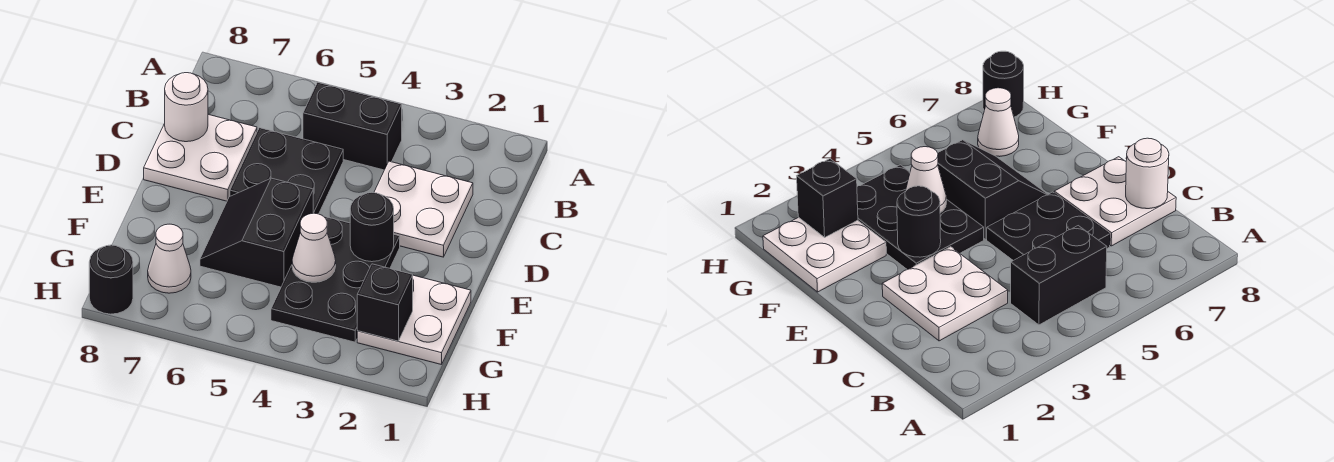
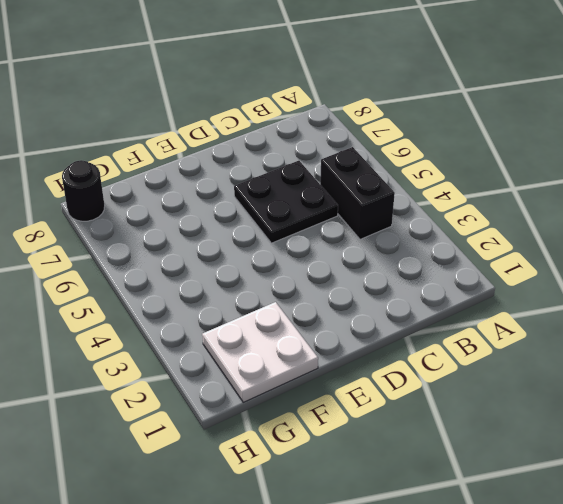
none -> white 2x2 plate [374,161,473,257]
none -> white 2x2 plate [144,114,257,201]
none -> black 2x3 plate [271,216,400,342]

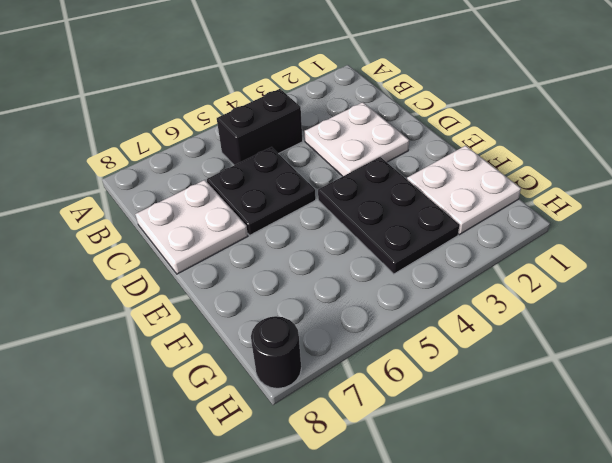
none -> black 2x2 slope [200,178,313,287]
none -> white 1x1 cone [148,224,191,293]
none -> white 1x1 round brick [165,73,208,142]

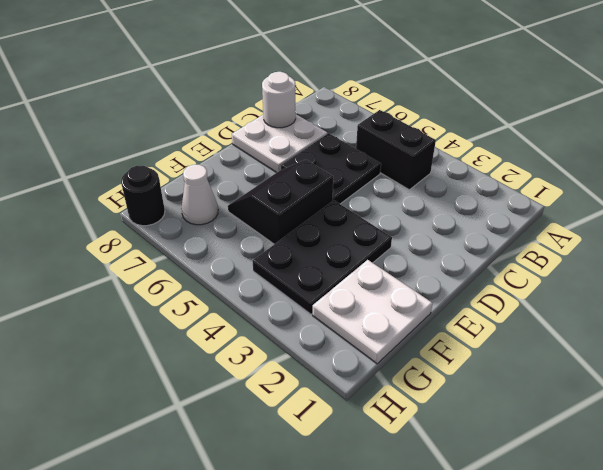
none -> white 2x2 plate [374,161,473,257]
none -> black 1x1 round brick [350,192,394,262]
none -> white 1x1 cone [292,213,336,282]

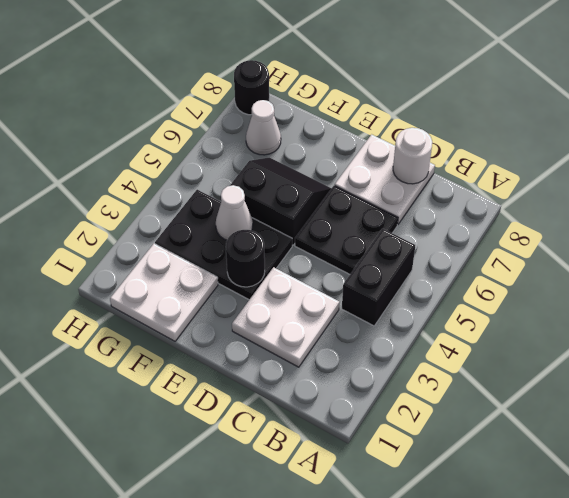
none -> black 1x1 brick [357,264,413,341]

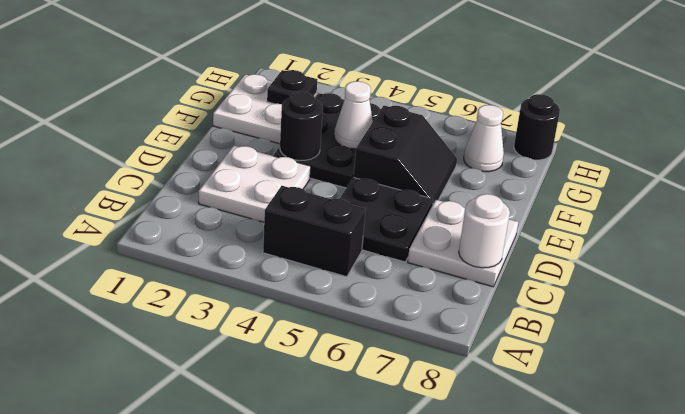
black 1x1 plate [267,70,317,104] -> black 1x1 brick [357,264,413,341]

